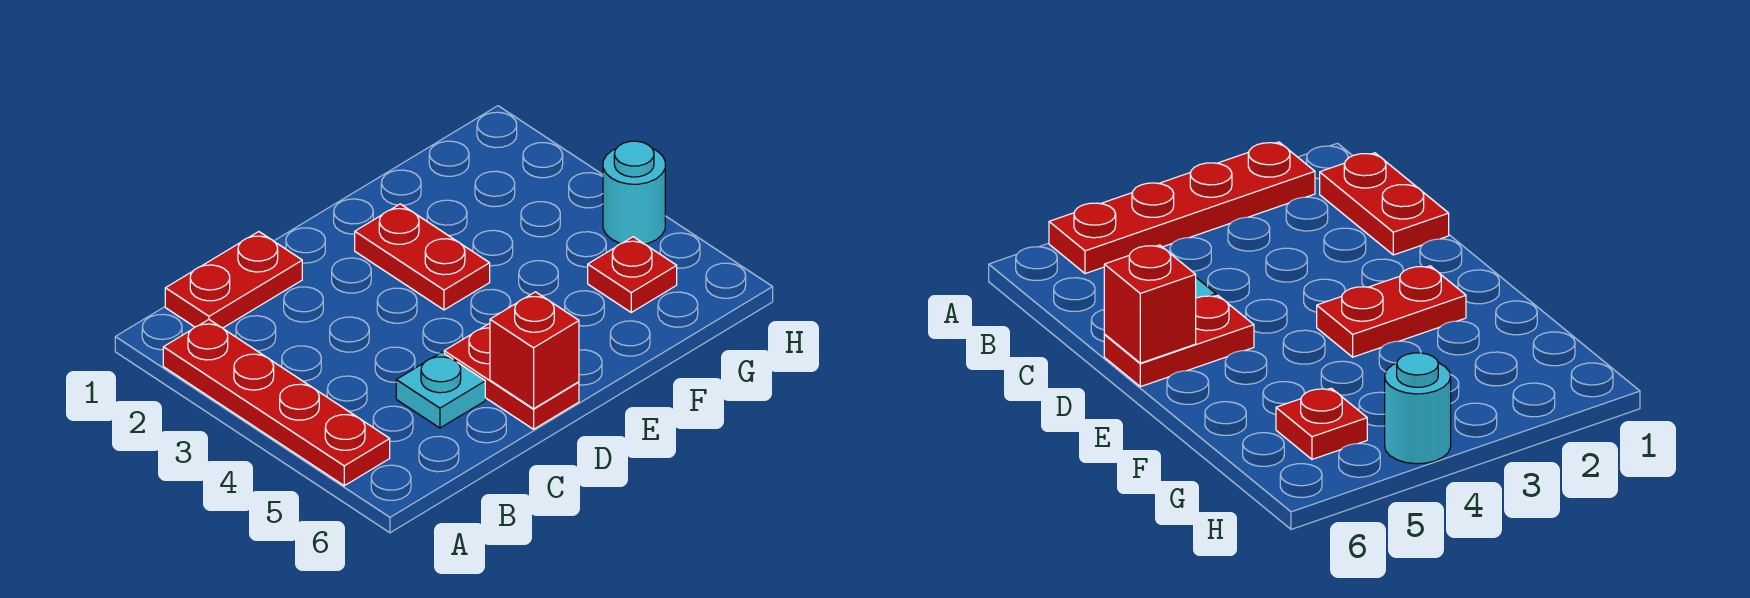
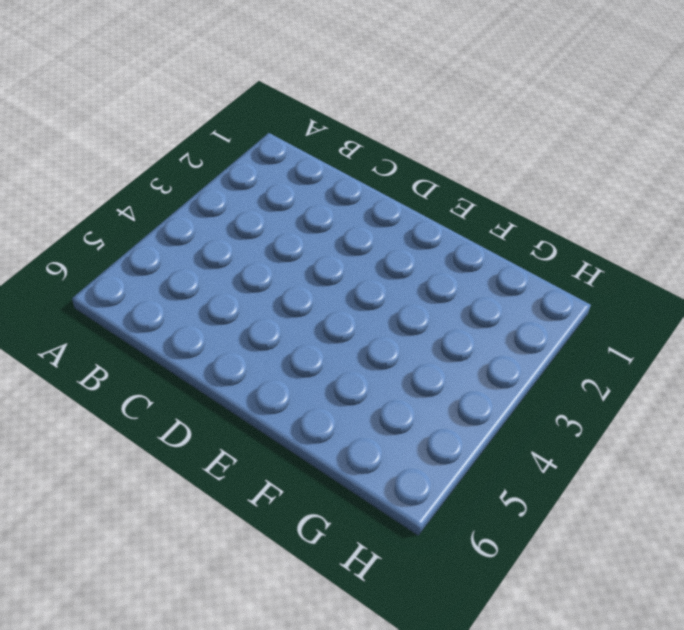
none -> red 1x4 plate [163,320,390,486]
none -> red 1x2 plate [165,232,302,328]

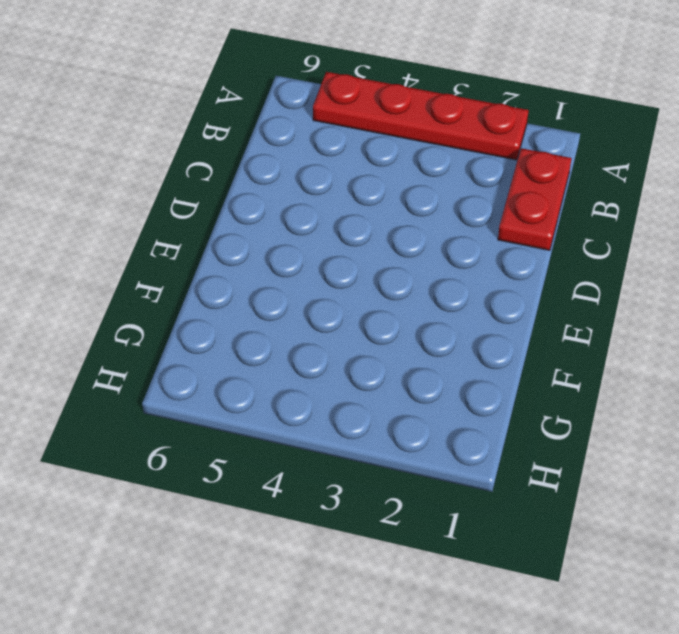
none -> cyan 1x1 plate [396,352,485,428]
none -> red 1x2 plate [444,323,579,429]

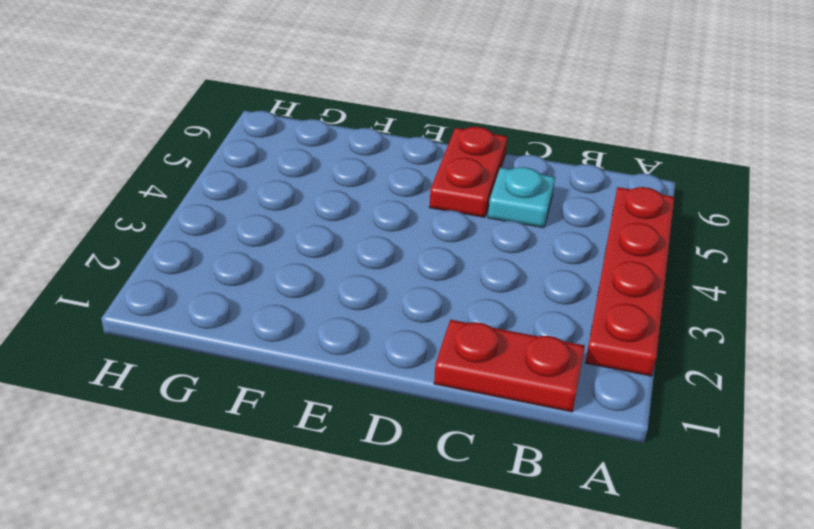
none -> red 1x2 plate [355,204,490,310]
none -> red 1x1 plate [588,237,677,312]

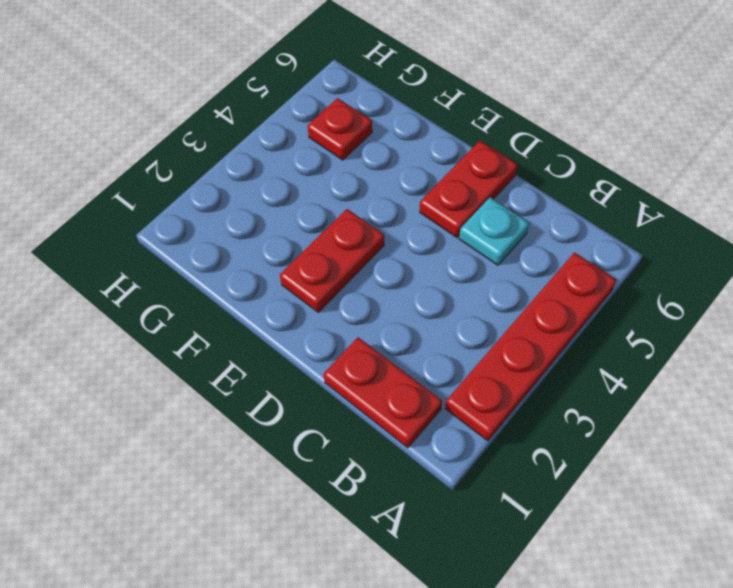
none -> cyan 1x1 round brick [603,141,665,244]
none -> red 1x1 brick [490,292,579,409]

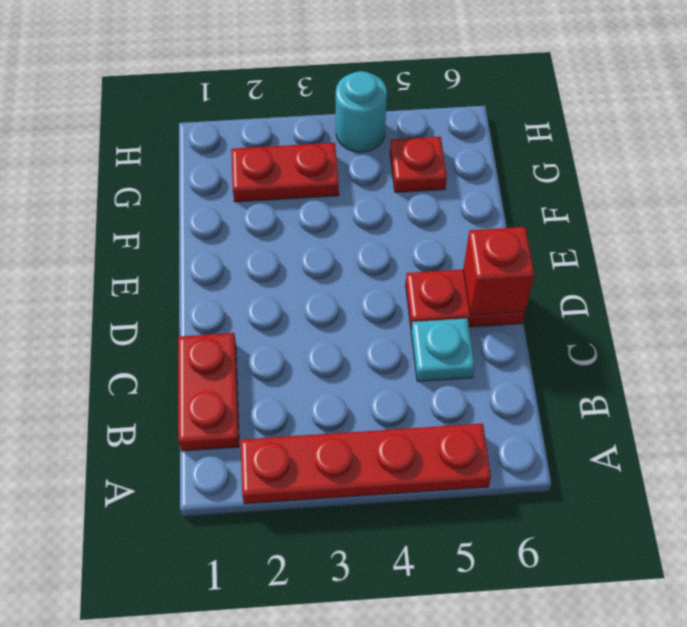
red 1x2 plate [231,143,339,202] -> red 1x2 plate moved to [355,204,490,310]

